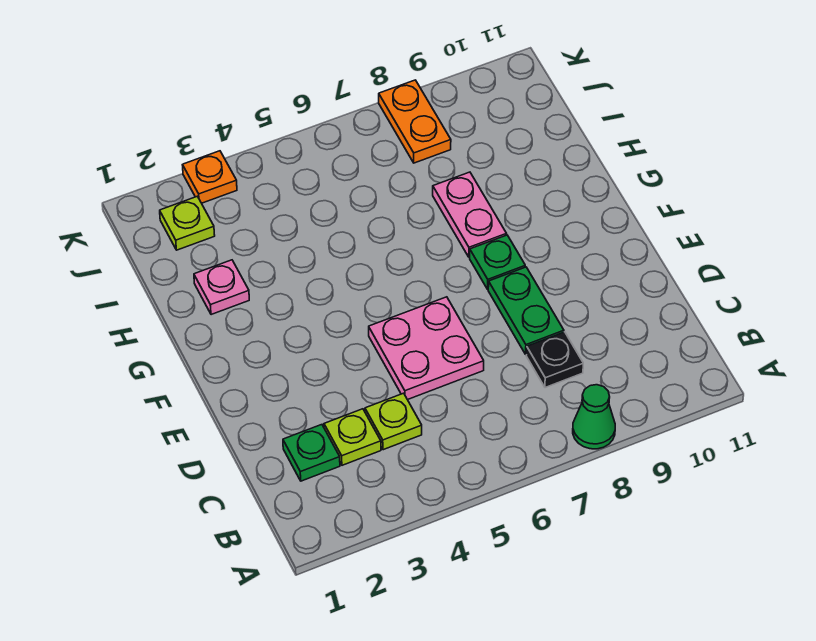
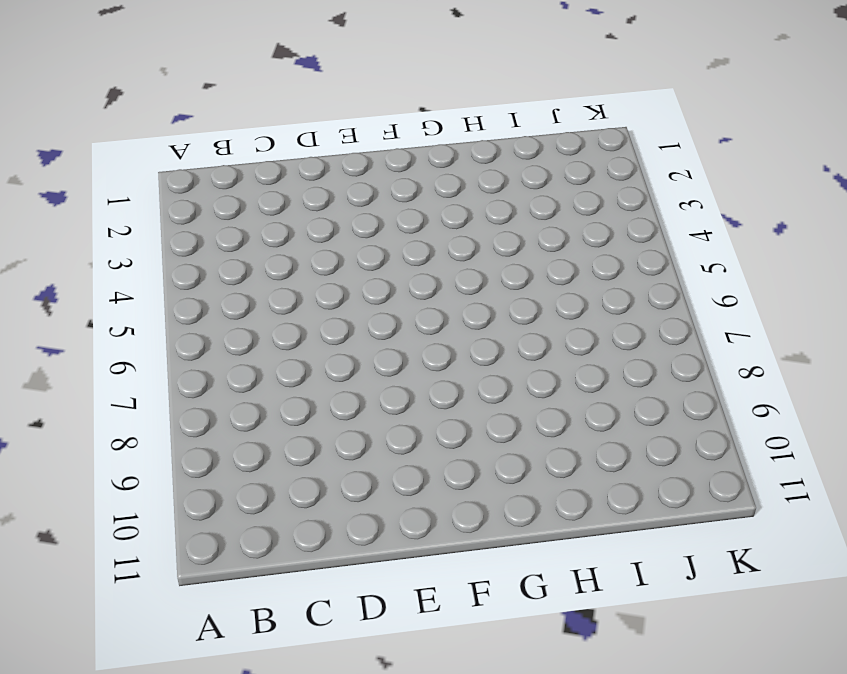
none -> green 1x1 cone [573,385,615,449]
none -> green 1x1 plate [283,425,340,481]
none -> lime 1x1 plate [324,409,381,465]

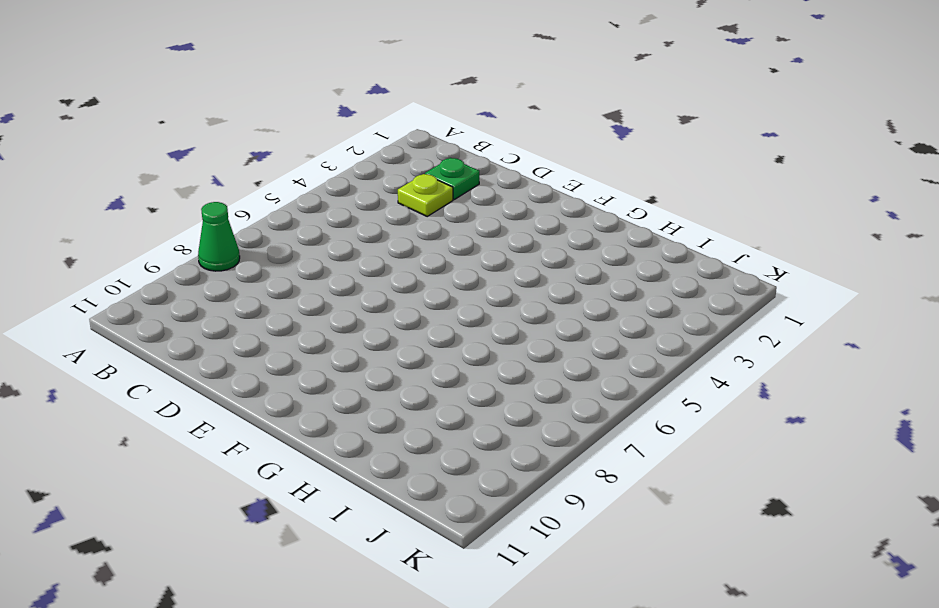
none -> lime 1x1 plate [365,393,422,450]
none -> black 1x1 plate [526,332,583,388]
none -> pink 2x2 plate [369,297,484,400]

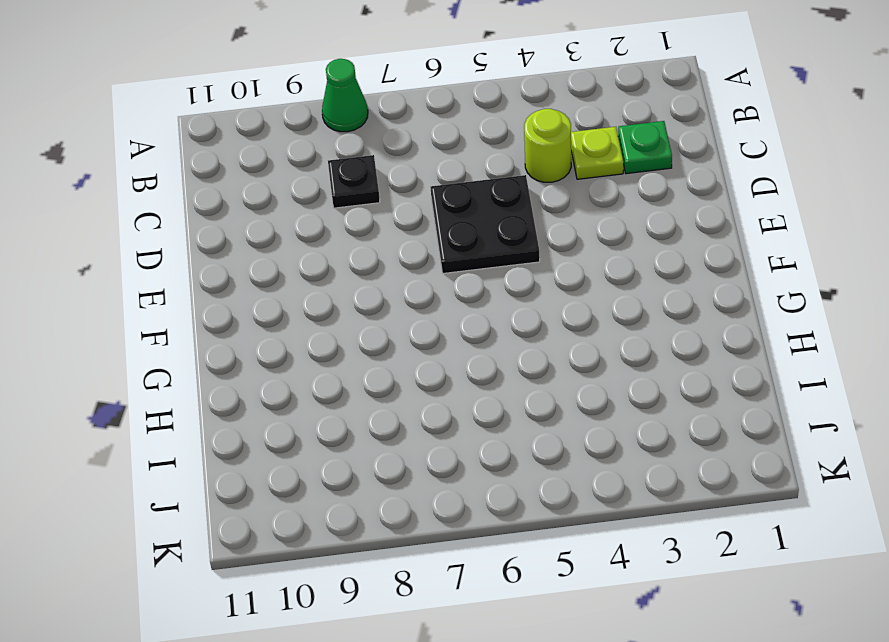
lime 1x1 round brick [524,109,571,182] -> lime 1x1 plate [365,393,422,450]
black 2x2 plate [431,175,540,273] -> pink 2x2 plate [369,297,484,400]
none -> green 1x2 plate [488,267,564,354]
none -> green 1x1 plate [470,235,525,289]
none -> pink 1x2 plate [433,172,506,257]

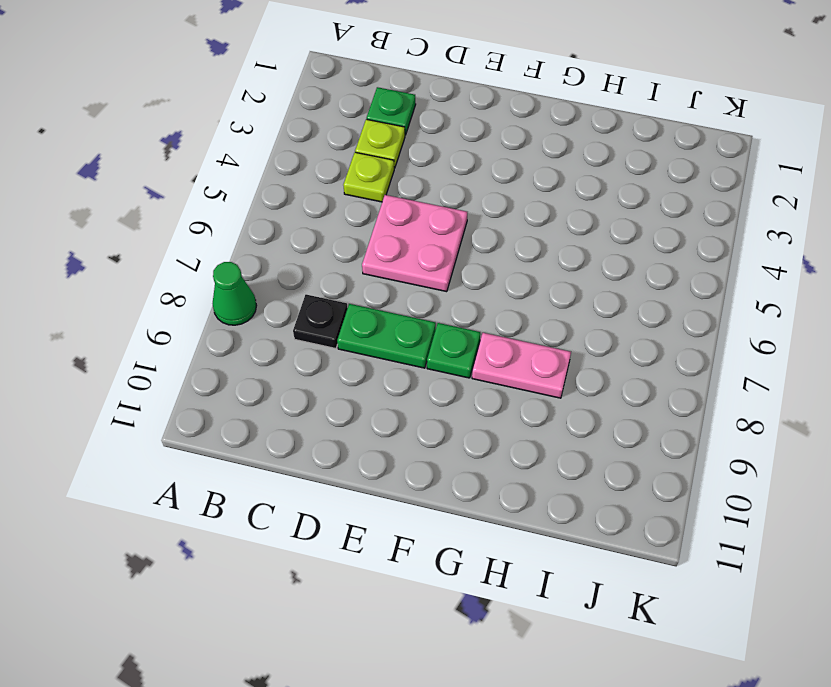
none -> pink 1x1 plate [194,260,249,315]
none -> lime 1x1 plate [160,196,215,250]
none -> orange 1x2 plate [379,80,451,163]

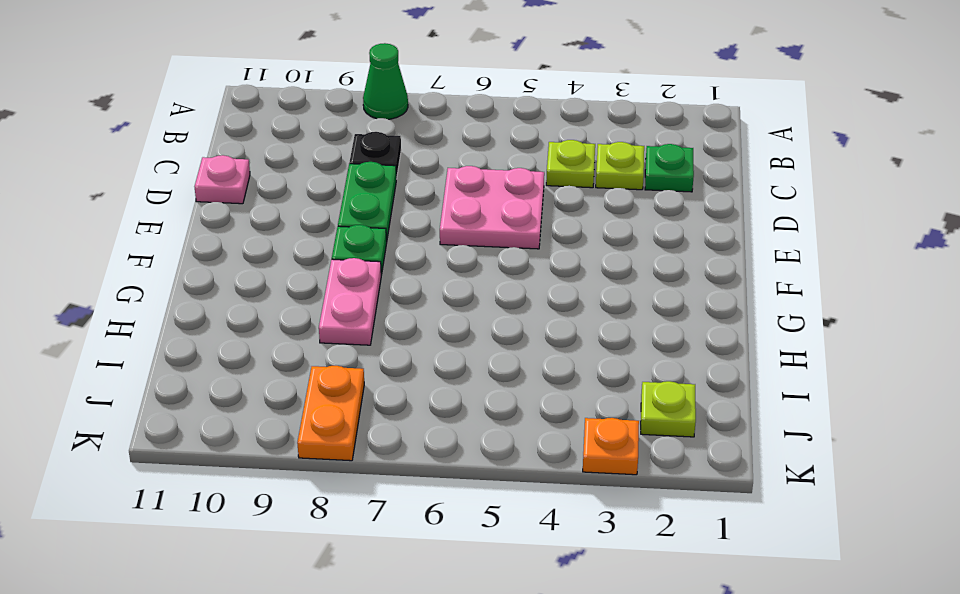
pink 1x1 plate [195,155,250,204] -> pink 1x1 plate moved to [194,260,249,315]

